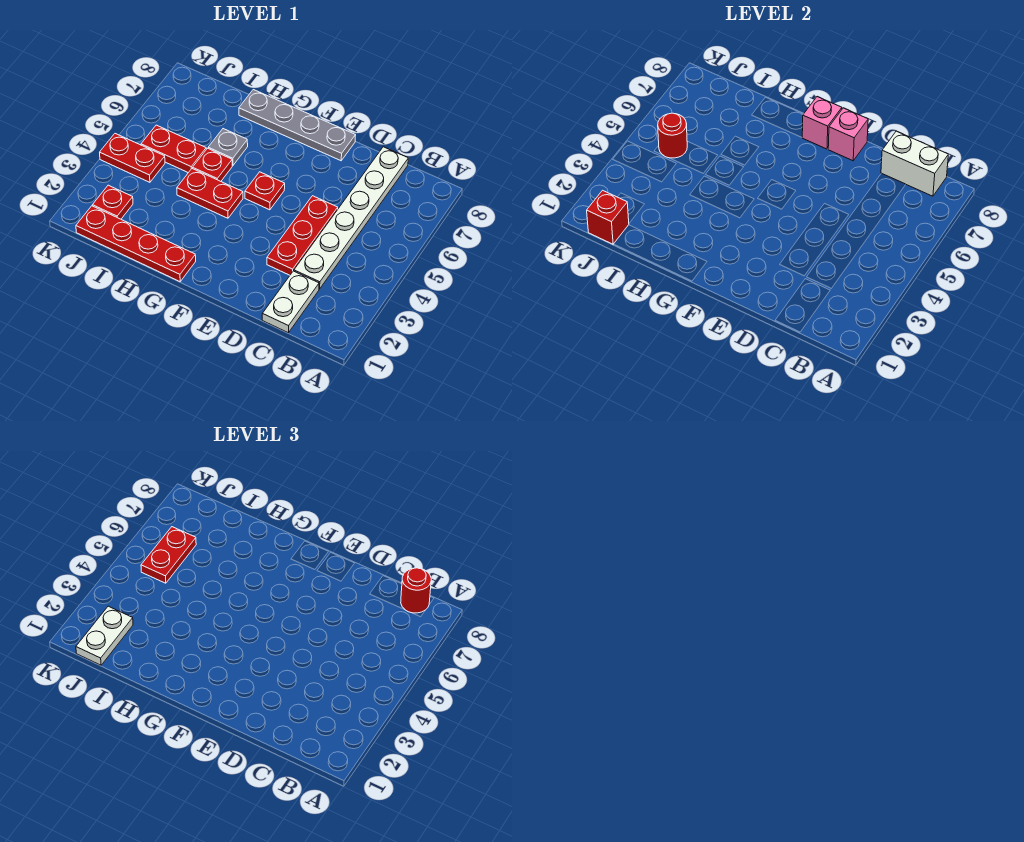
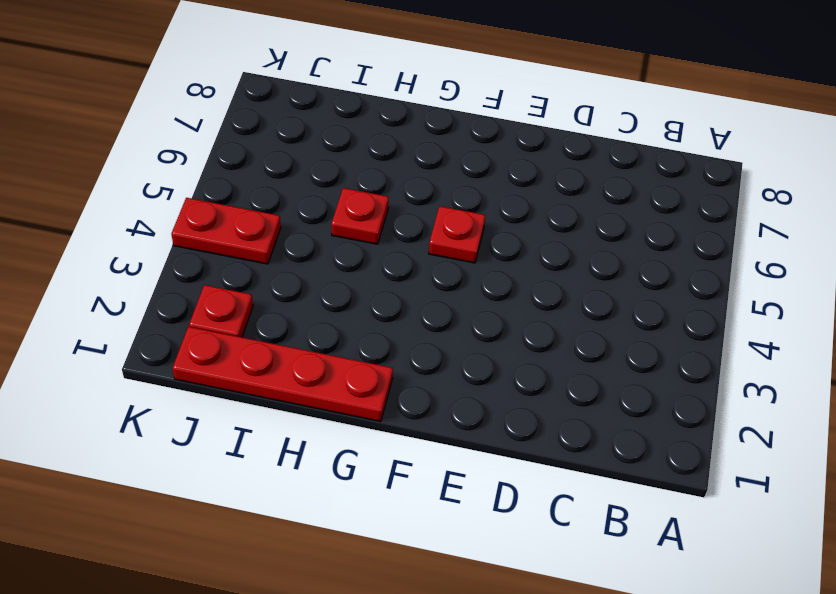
none -> white 1x2 plate [262,271,319,333]
none -> white 1x6 plate [294,147,408,289]
none -> red 1x3 plate [267,196,338,275]

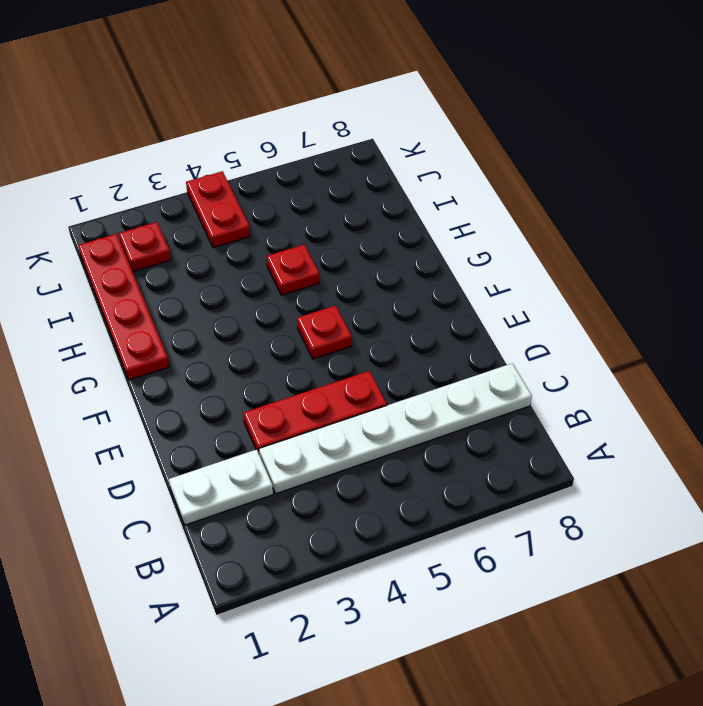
none -> grey 1x4 plate [239,90,356,161]
none -> red 1x2 plate [177,168,243,218]
none -> grey 1x1 plate [208,129,248,166]

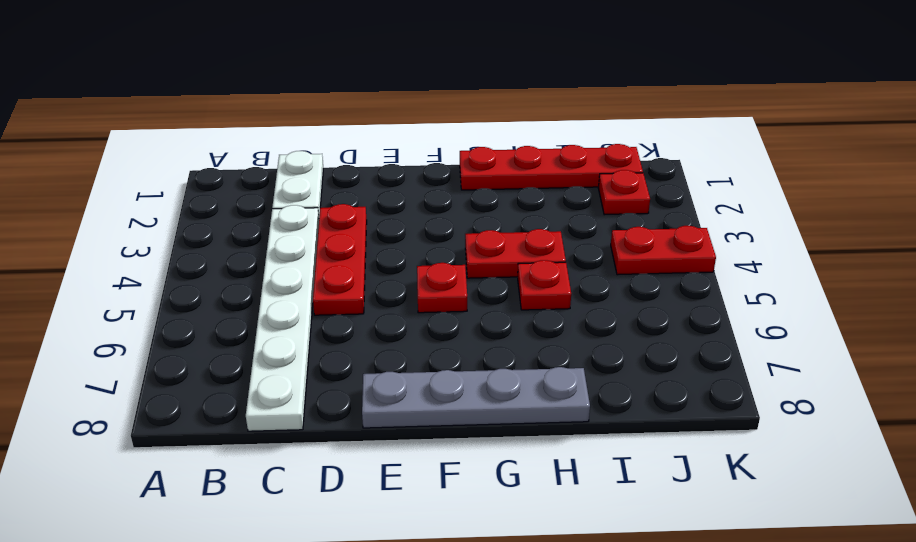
none -> grey 1x1 plate [208,129,248,166]
none -> red 1x2 plate [141,125,206,173]
none -> white 1x2 brick [881,131,948,196]

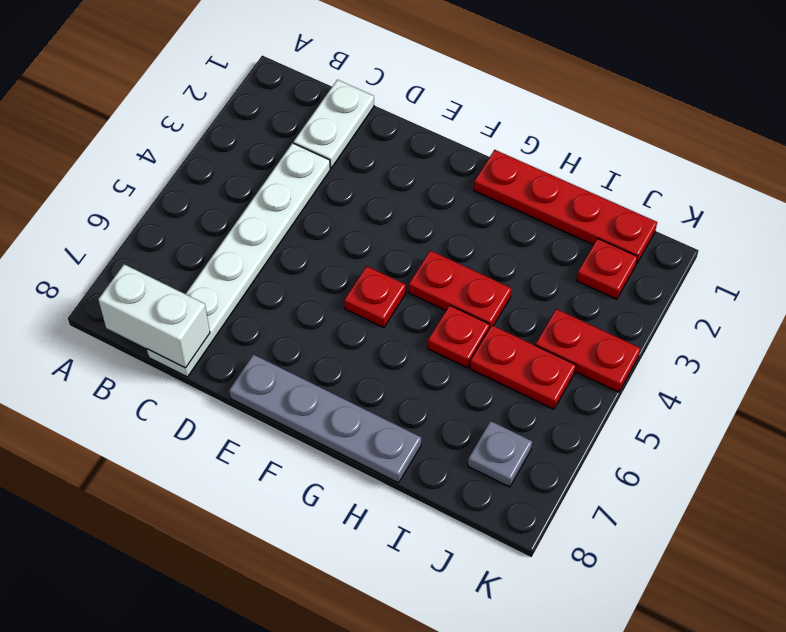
grey 1x1 plate [468,421,532,487] -> grey 1x1 plate moved to [208,129,248,166]
none -> red 1x3 plate [267,196,338,275]
none -> pink 1x1 brick [828,108,868,161]
none -> pink 1x1 brick [802,97,842,149]

